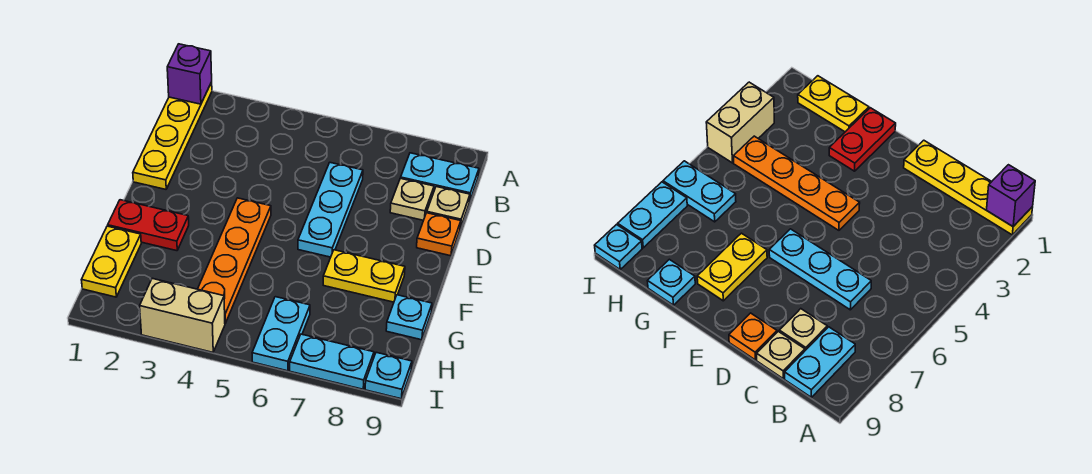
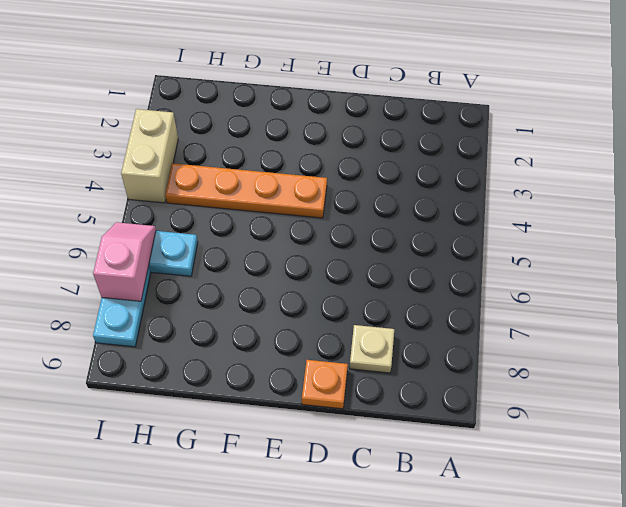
pink 1x2 slope [93,222,156,301] -> none
none -> yellow 1x4 plate [133,82,212,189]
none -> cyan 1x2 plate [401,153,479,202]
none -> cyan 1x3 plate [298,163,363,257]

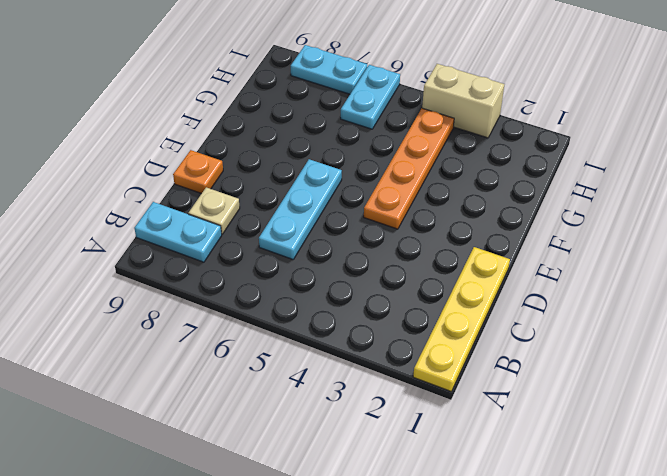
none -> tan 1x1 plate [427,187,470,228]
none -> red 1x2 plate [108,200,189,251]
none -> yellow 1x2 plate [323,250,405,302]

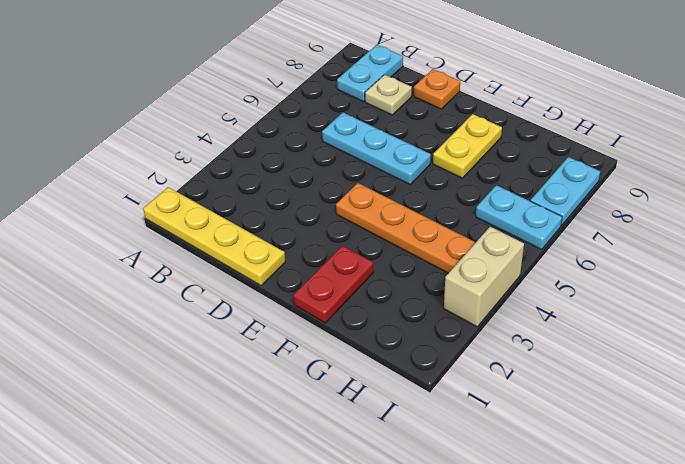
none -> tan 1x1 plate [427,187,470,228]
none -> yellow 1x2 plate [82,226,141,297]
none -> cyan 1x1 plate [386,295,432,340]

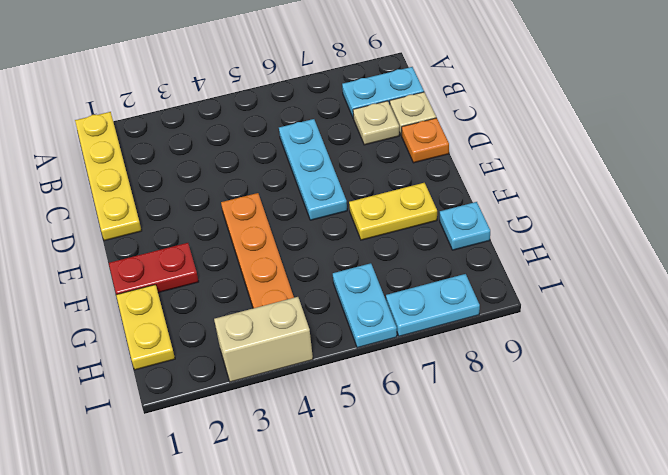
none -> cyan 1x1 plate [365,352,412,399]
none -> purple 1x1 brick [167,44,212,104]

